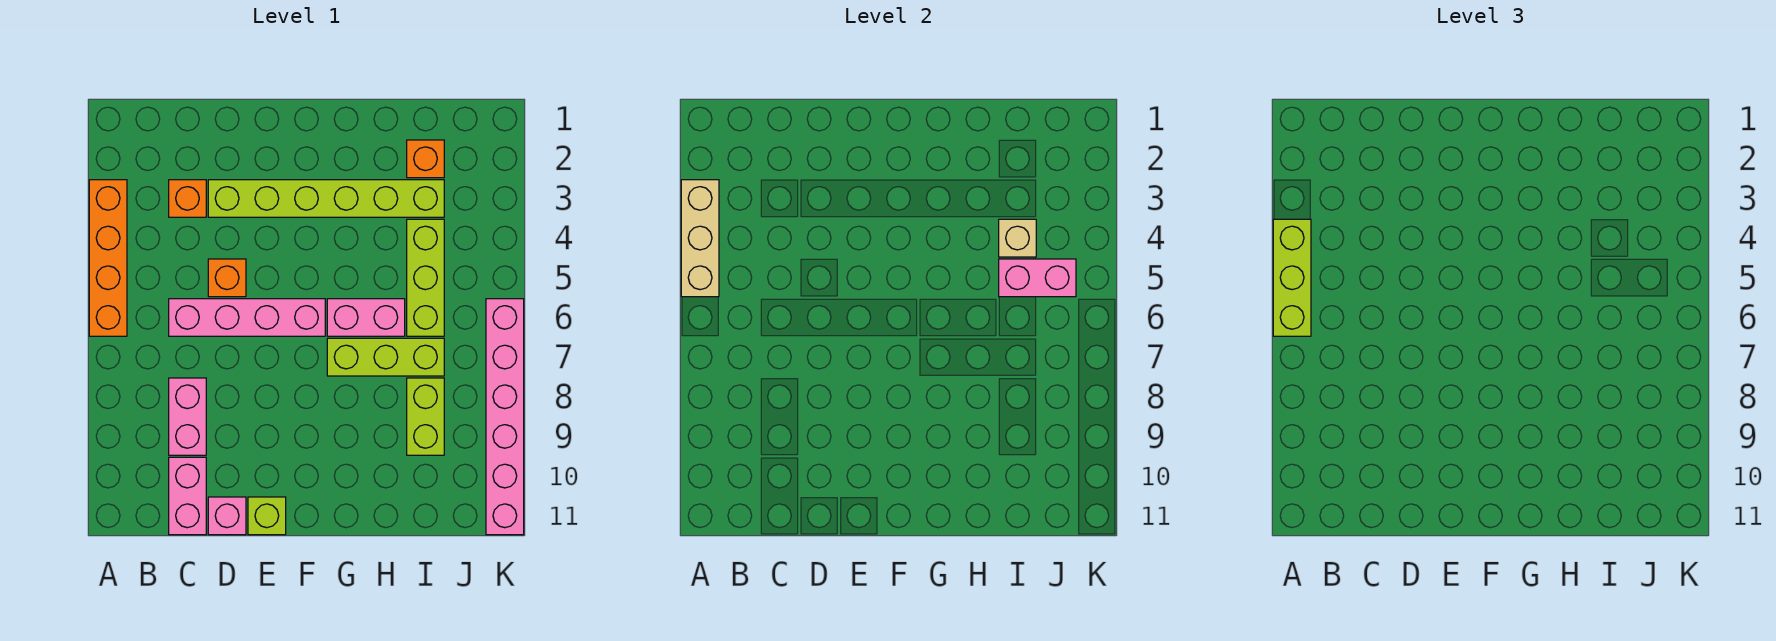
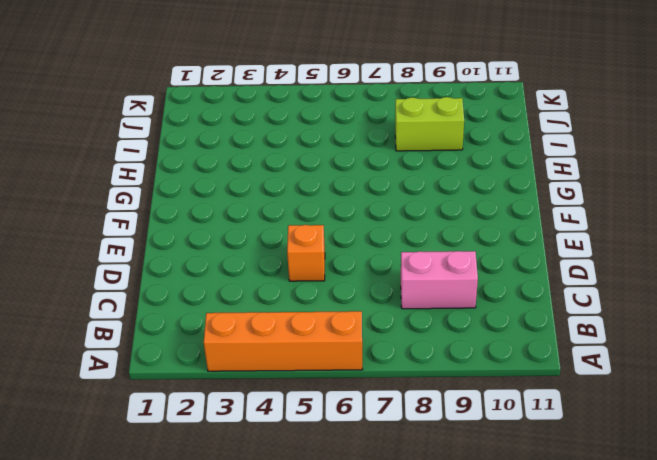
none -> orange 1x1 brick [169,180,206,217]
none -> pink 1x4 brick [169,299,325,336]
none -> pink 1x2 brick [169,457,206,535]

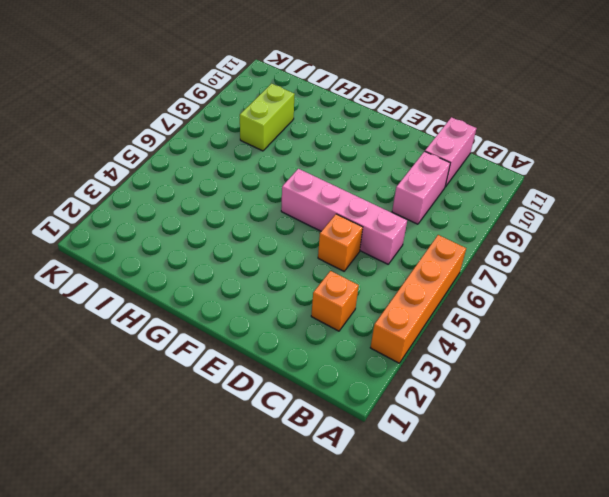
none -> lime 1x6 brick [208,180,444,217]
none -> pink 1x1 brick [208,497,246,535]
none -> lime 1x1 brick [248,497,286,535]

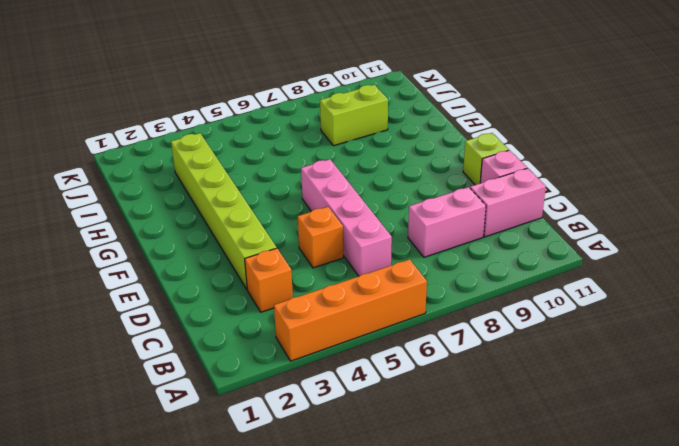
none -> pink 1x2 brick [327,299,405,336]
none -> lime 1x3 brick [327,338,444,376]
none -> orange 1x1 brick [407,140,444,178]

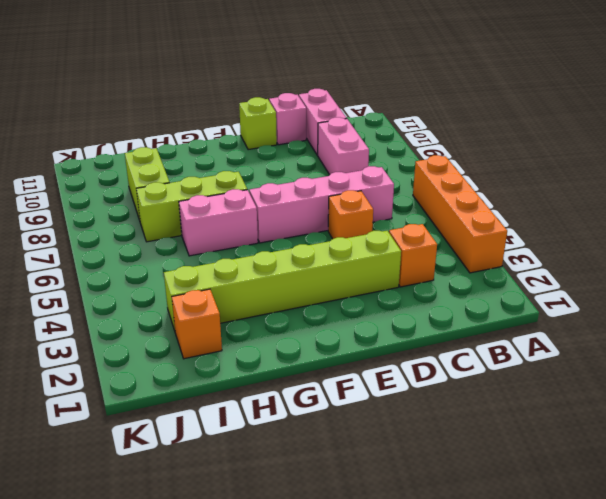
none -> lime 1x3 brick [407,219,444,336]
none -> pink 1x6 brick [486,299,524,535]
none -> tan 1x3 brick [681,180,719,297]

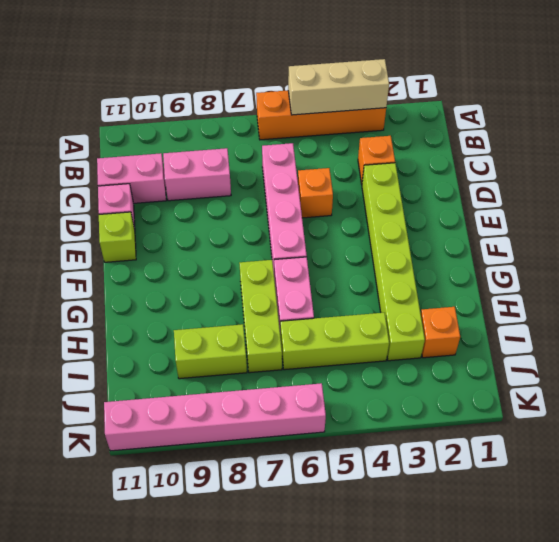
none -> tan 1x1 brick [999,219,1036,257]
none -> pink 1x2 brick [999,259,1076,297]
none -> lime 1x3 brick [1273,219,1311,336]

